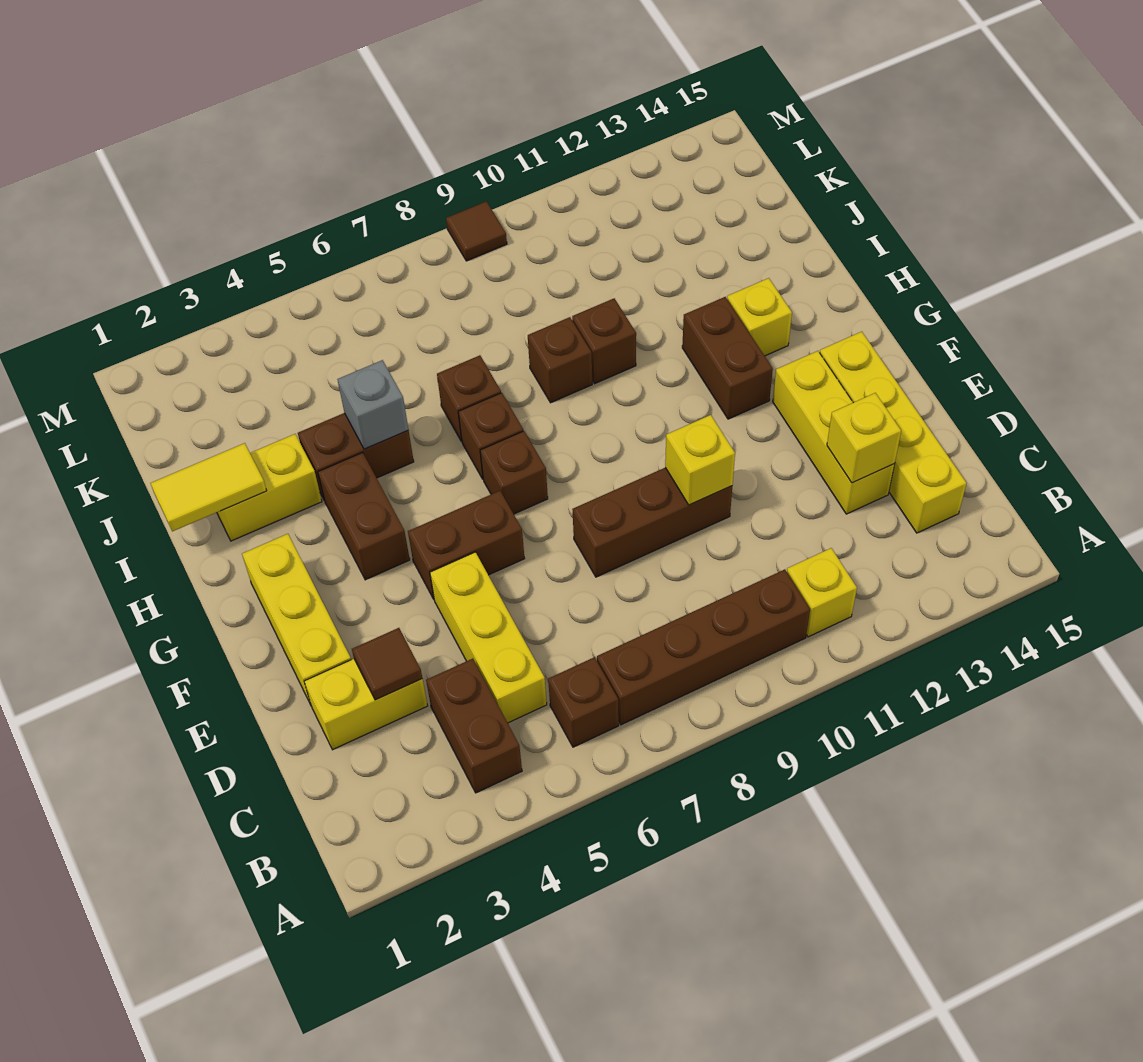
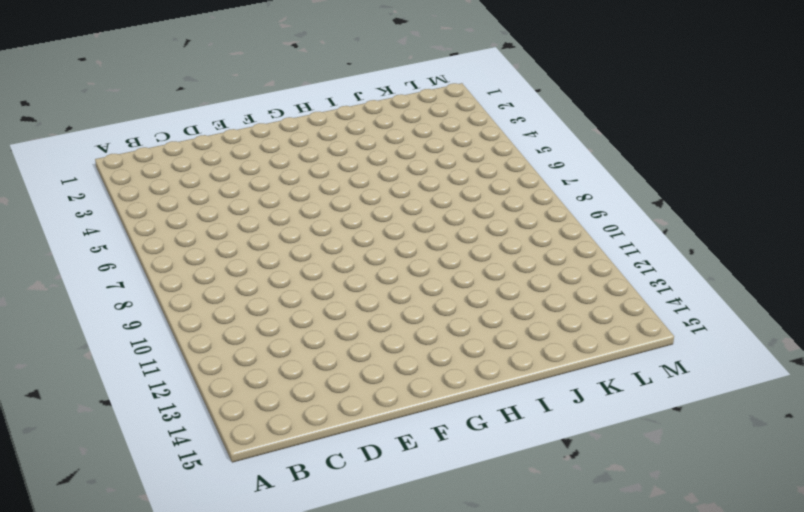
none -> brown 1x2 brick [426,659,522,793]
none -> brown 1x1 brick [548,657,619,747]
none -> brown 1x4 brick [597,569,810,725]

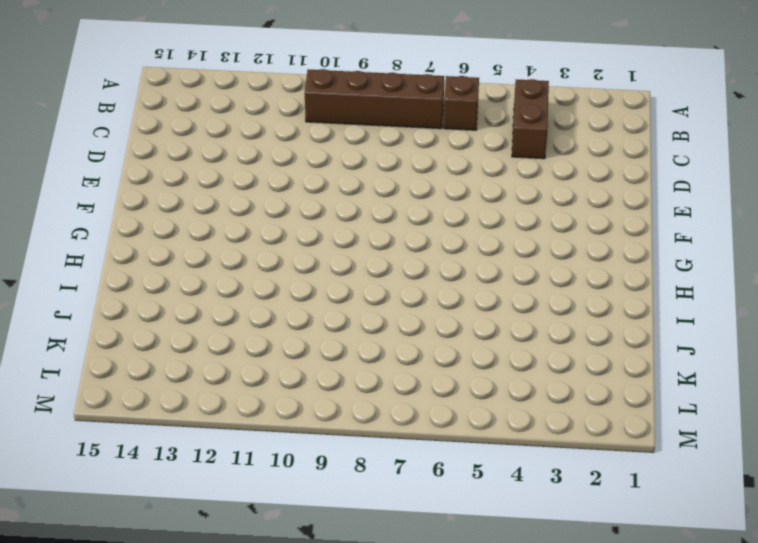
none -> yellow 1x1 brick [787,548,857,637]
none -> yellow 1x3 brick [430,552,547,723]
none -> yellow 1x4 brick [820,332,967,533]

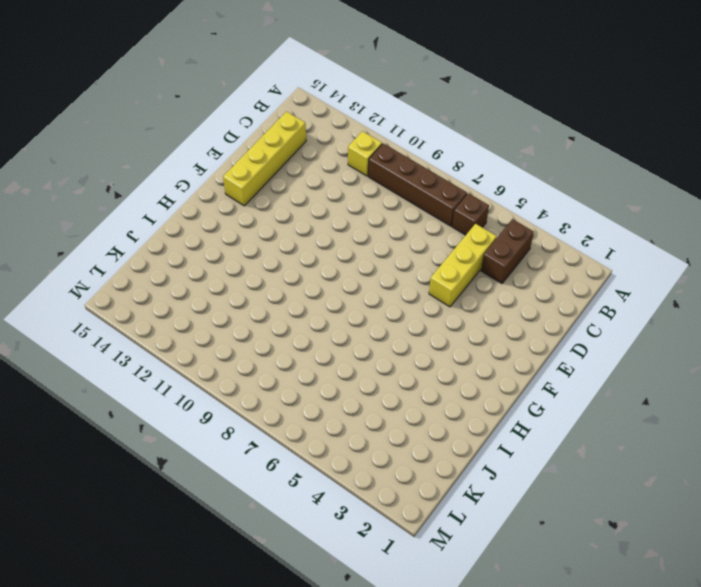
none -> yellow 1x2 brick [304,659,428,750]
none -> yellow 1x3 brick [773,351,894,514]
none -> yellow 1x3 brick [242,534,351,705]

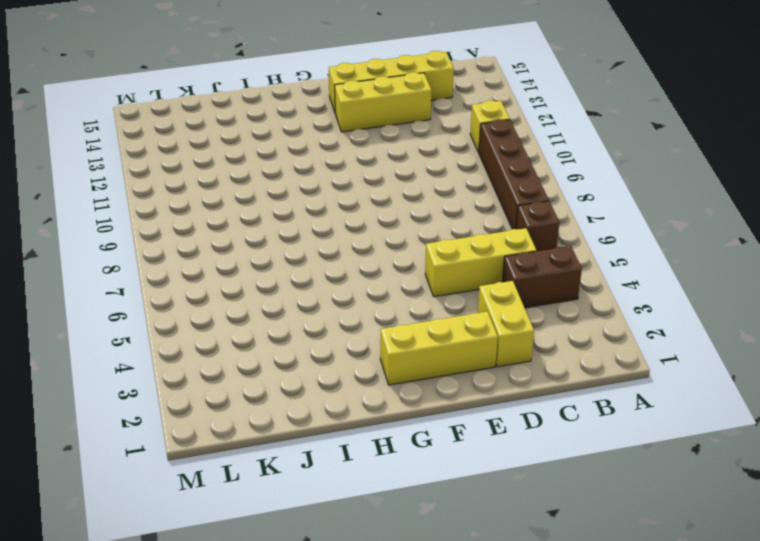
none -> brown 1x3 brick [572,468,732,577]
none -> brown 1x2 brick [408,491,525,599]
none -> brown 1x2 brick [318,453,410,580]

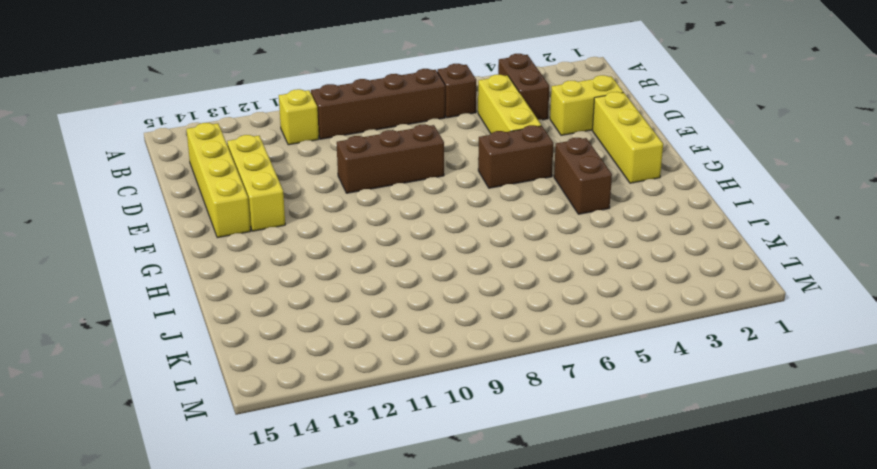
none -> brown 1x1 brick [480,431,548,514]
none -> brown 1x2 brick [682,297,773,419]
none -> brown 1x1 brick [458,393,523,479]

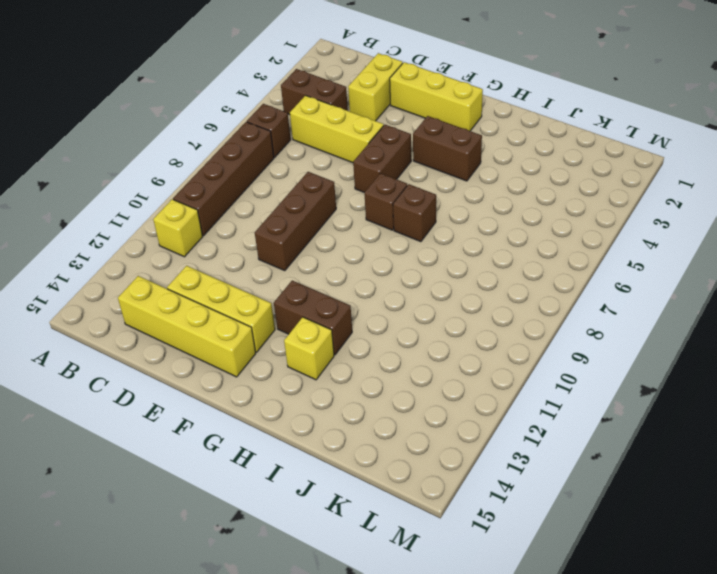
none -> yellow 1x2 brick [217,434,322,541]
none -> brown 1x2 brick [298,413,414,501]
none -> brown 1x1 brick [437,355,501,441]

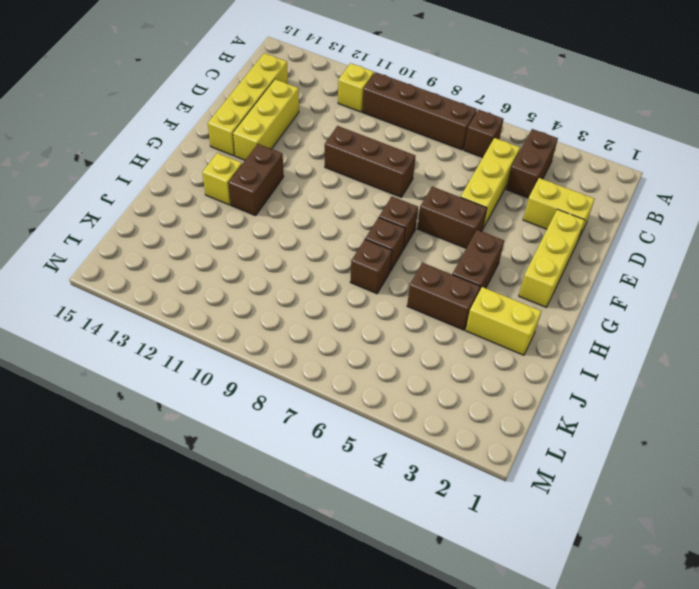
none -> brown 1x1 brick [528,317,592,403]
none -> brown 1x1 brick [572,298,636,384]
none -> brown 1x1 tile [446,201,507,261]

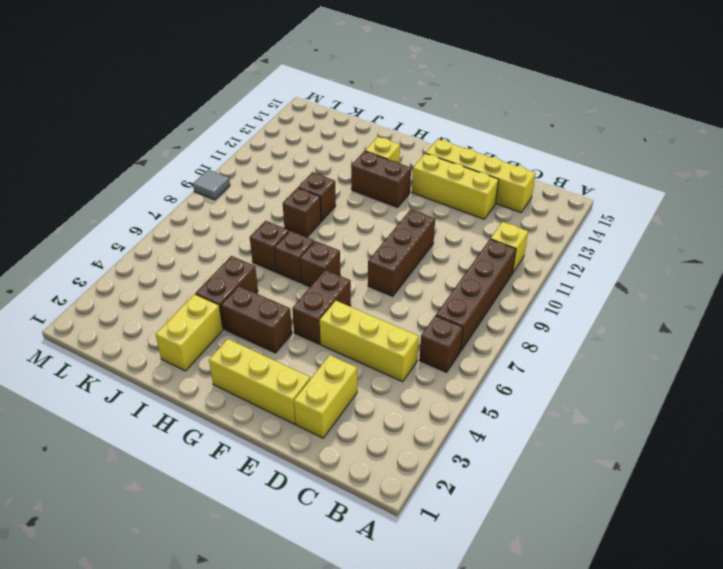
grey 1x1 tile [193,169,230,200] -> brown 1x1 tile [446,201,507,261]
none -> brown 1x2 brick [426,659,522,793]
none -> brown 1x1 tile [352,628,422,700]
none -> yellow 1x1 brick [827,393,901,483]

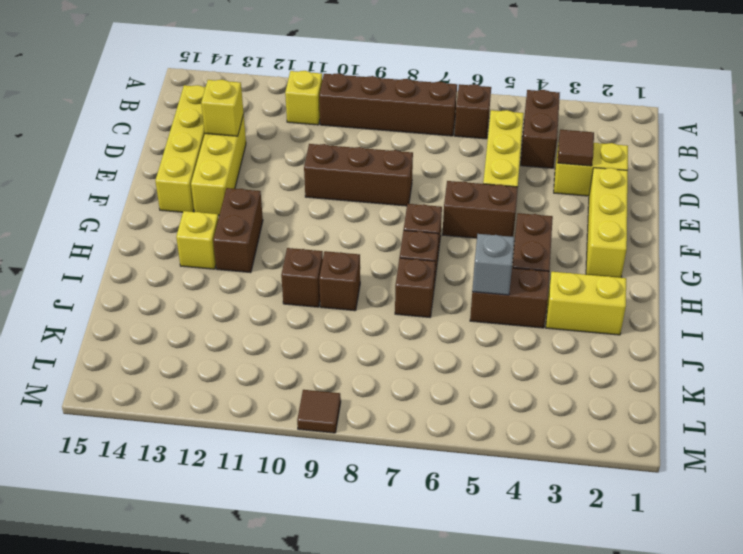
none -> yellow 1x1 brick [665,415,735,505]
none -> yellow 1x2 tile [150,443,267,531]

